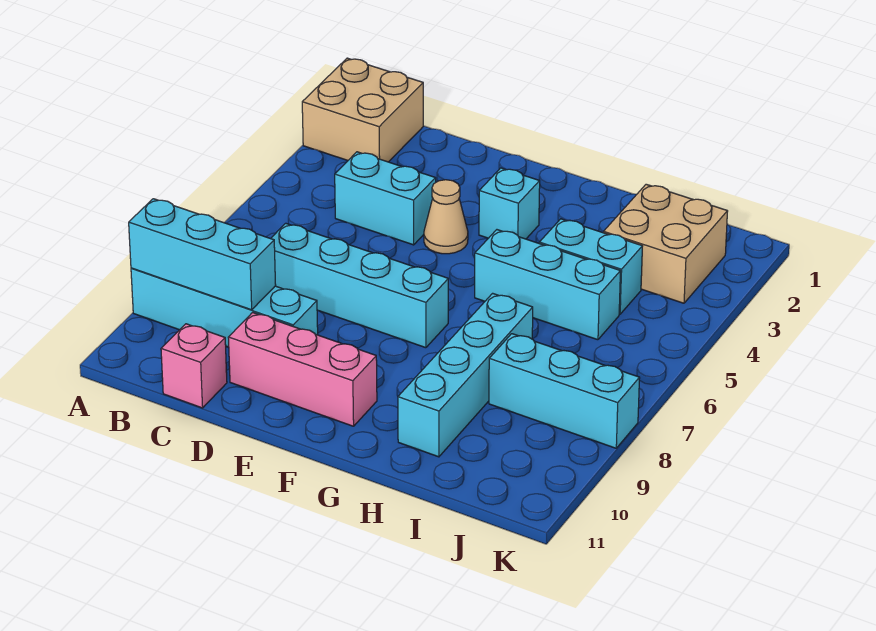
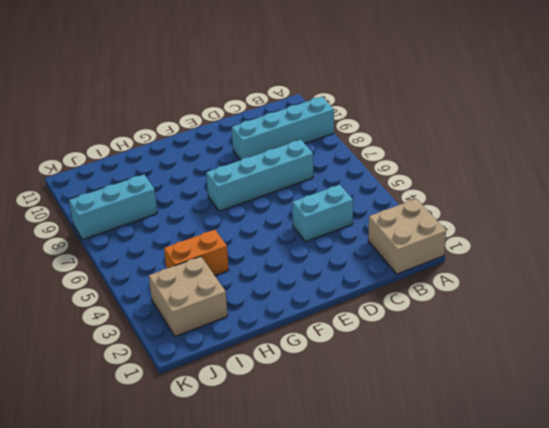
orange 1x2 brick [164,230,229,275] -> cyan 1x2 brick [539,219,642,314]
none -> pink 1x1 brick [161,324,227,408]
none -> pink 1x3 brick [228,312,377,426]
none -> tan 1x1 cone [424,180,468,254]

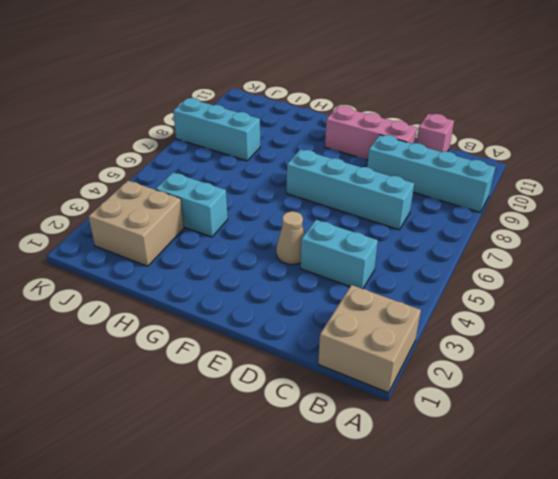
none -> cyan 1x1 brick [479,168,540,239]
none -> cyan 1x3 brick [475,230,621,340]
none -> cyan 1x4 brick [398,293,533,457]

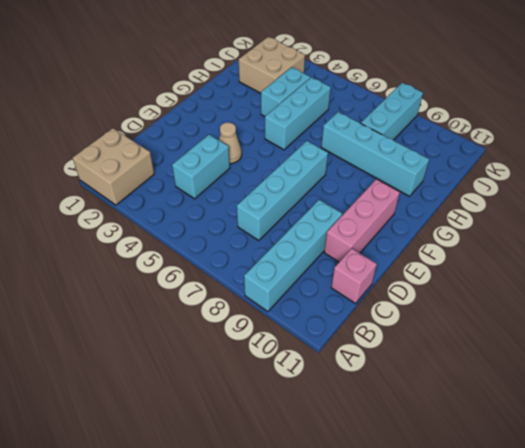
none -> cyan 1x1 brick [479,168,540,239]
none -> cyan 1x3 brick [129,199,276,310]

